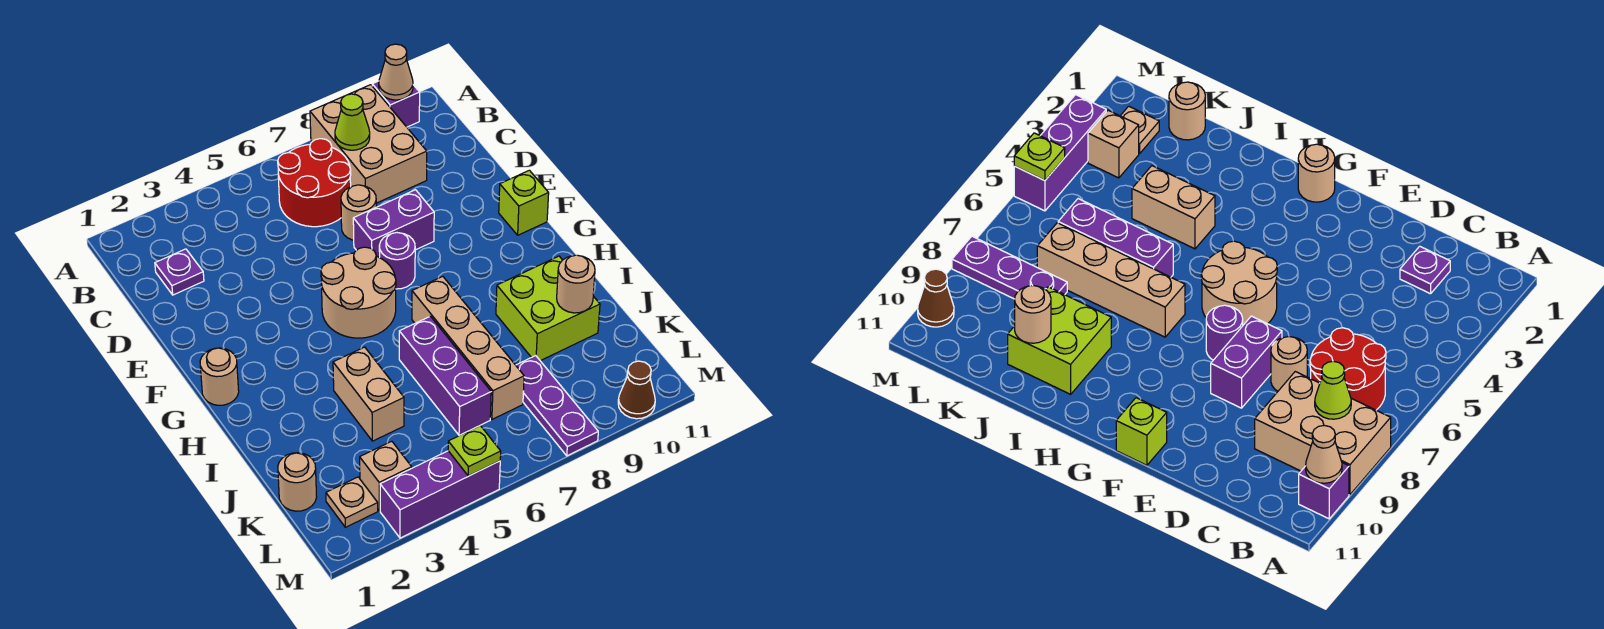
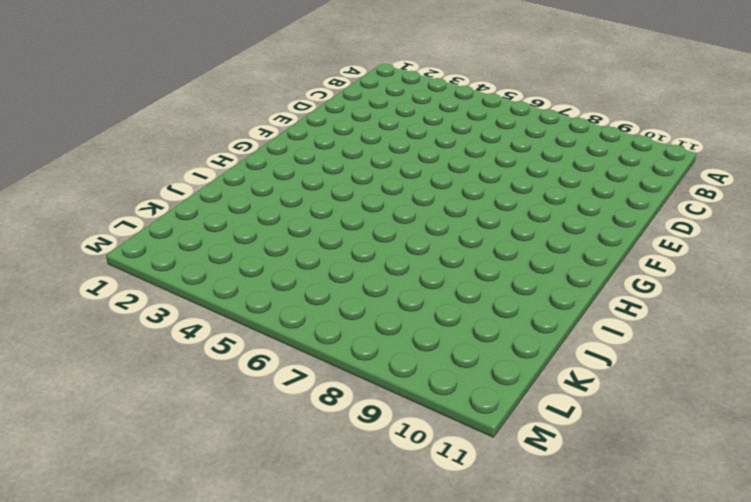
none -> tan 2x3 brick [310,85,427,203]
none -> purple 1x1 brick [372,81,420,127]
none -> red 2x2 round brick [278,139,351,227]

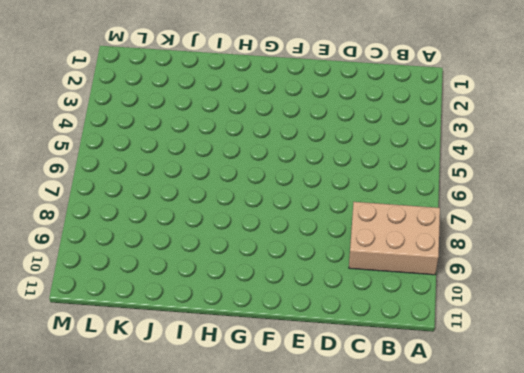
none -> purple 1x1 brick [372,81,420,127]
none -> red 2x2 round brick [278,139,351,227]
none -> purple 1x1 plate [155,249,204,295]

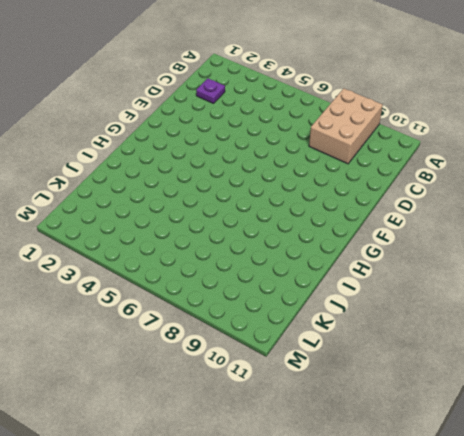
none -> purple 1x1 brick [372,81,420,127]
none -> red 2x2 round brick [278,139,351,227]
none -> tan 1x1 round brick [341,185,376,240]

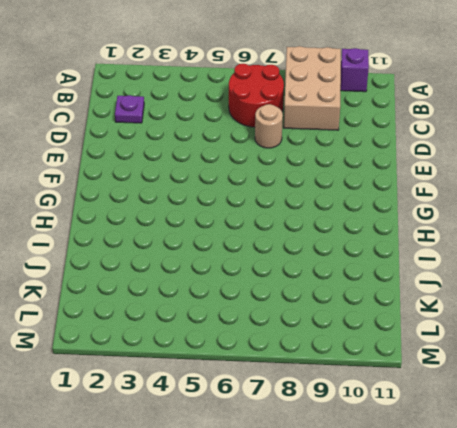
none -> purple 1x2 brick [353,190,434,258]
none -> tan 2x2 round brick [321,247,396,338]
none -> purple 1x1 round brick [379,233,415,289]

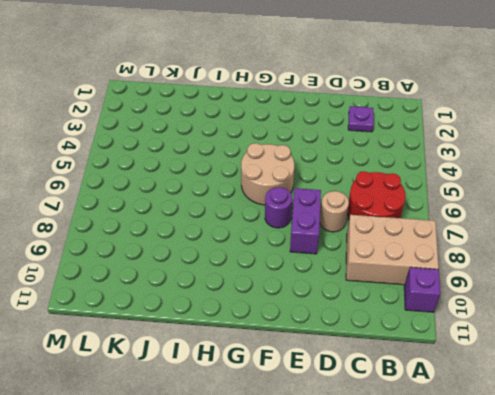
none -> lime 1x1 brick [499,170,549,235]
none -> tan 1x1 round brick [200,348,239,405]
none -> tan 1x4 brick [412,276,524,419]

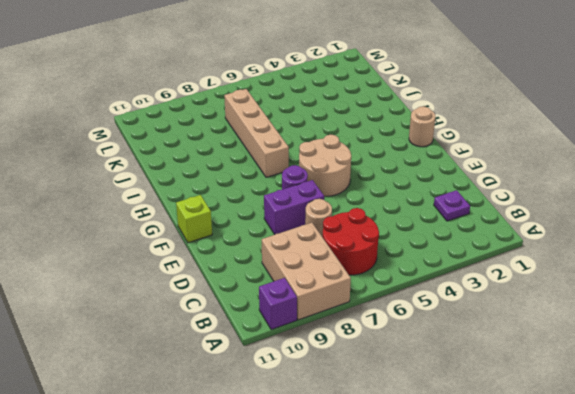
none -> tan 1x2 brick [333,347,404,441]
none -> purple 1x3 brick [399,316,491,435]
none -> lime 2x2 brick [496,256,600,361]

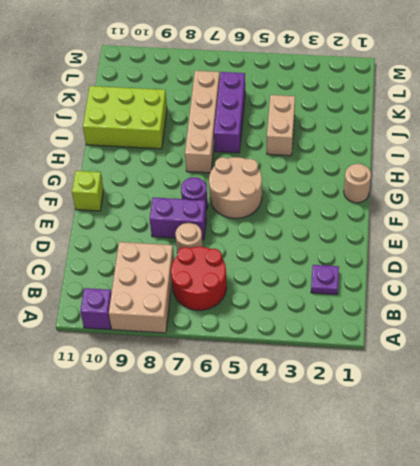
lime 2x3 brick [83,86,167,149] -> lime 2x2 brick [496,256,600,361]
none -> tan 1x1 round brick [278,453,317,511]
none -> purple 1x3 plate [516,356,598,456]
none -> tan 1x1 plate [326,477,378,527]

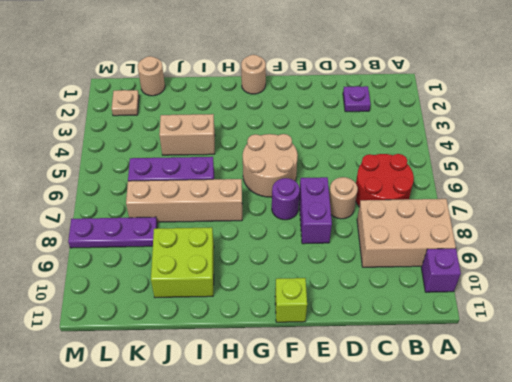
none -> tan 1x1 brick [360,441,412,511]
none -> purple 1x3 brick [380,451,500,538]
none -> brown 1x1 cone [618,361,655,419]

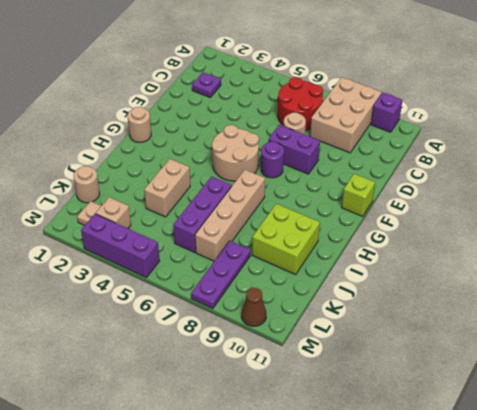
none -> tan 1x1 cone [379,44,413,100]
none -> lime 1x1 cone [335,94,370,150]
none -> tan 1x1 round brick [557,255,595,313]

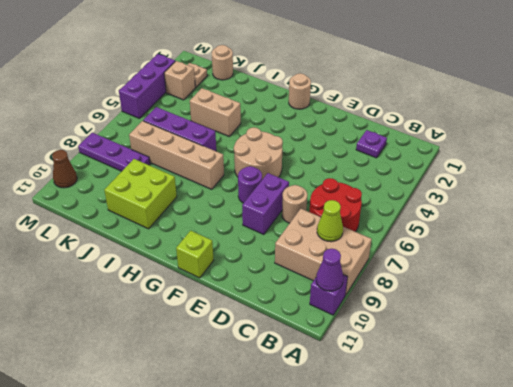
purple 1x1 cone [316,249,343,291] -> tan 1x1 cone [379,44,413,100]
none -> tan 1x1 round brick [557,255,595,313]
none -> lime 1x1 plate [448,426,501,476]

